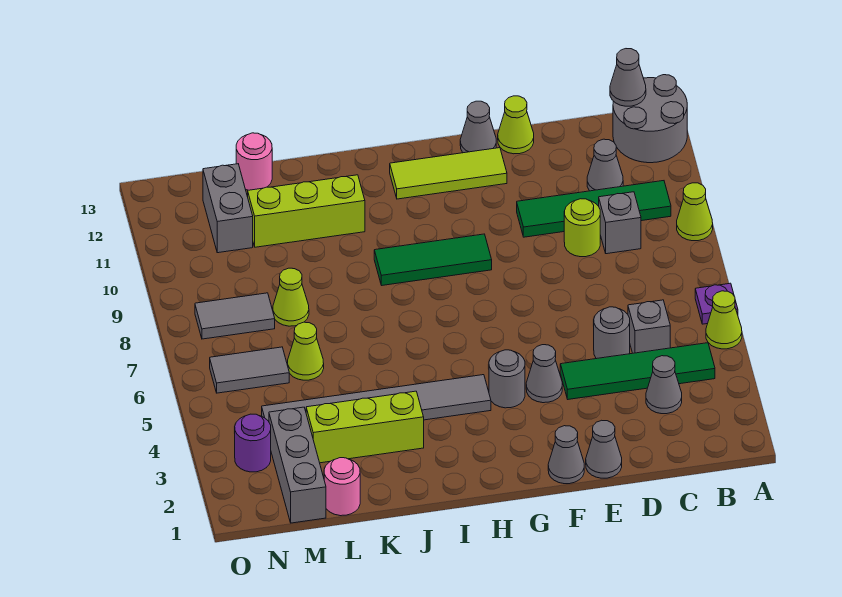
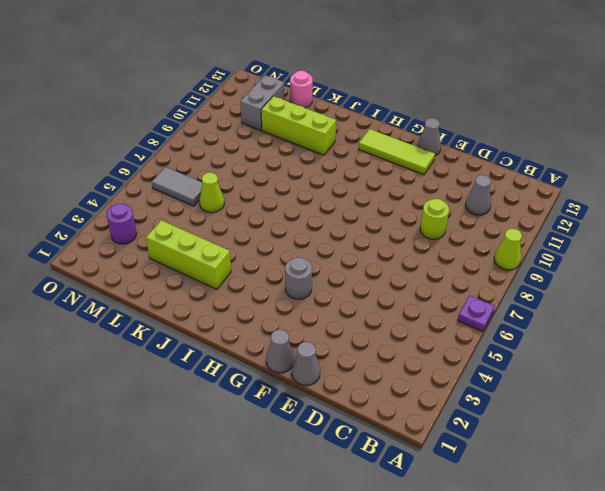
none -> lime 1x1 cone [706,291,742,349]
none -> grey 2x2 round brick [613,75,687,163]
none -> green 1x4 tile [560,343,715,399]
none -> green 1x4 tile [517,181,671,237]

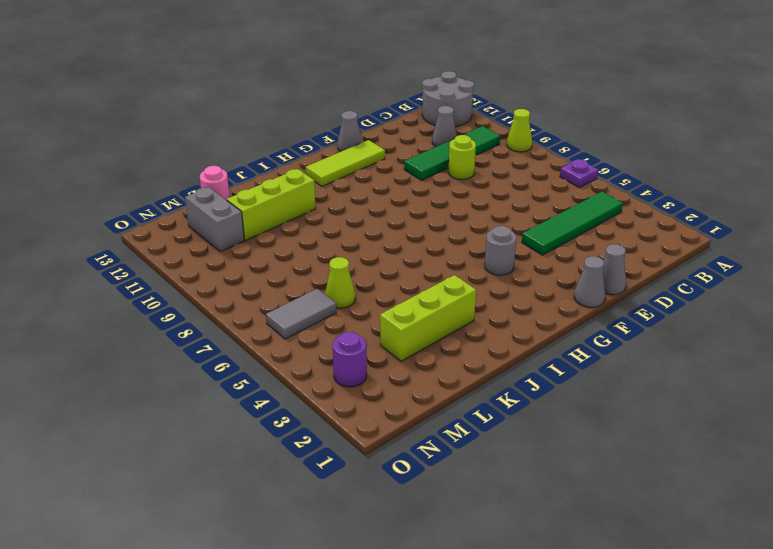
none -> lime 1x1 cone [706,291,742,349]
none -> grey 1x1 cone [646,356,682,414]
none -> grey 1x1 brick [628,300,670,353]
none -> grey 1x1 brick [599,192,641,254]

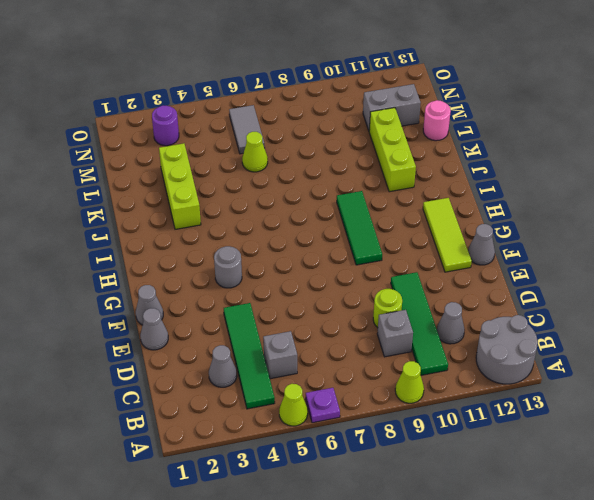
none -> grey 1x1 round brick [593,307,630,359]
none -> lime 1x1 cone [498,96,534,154]
none -> grey 1x1 cone [526,345,562,403]
none -> grey 1x6 tile [262,375,491,421]

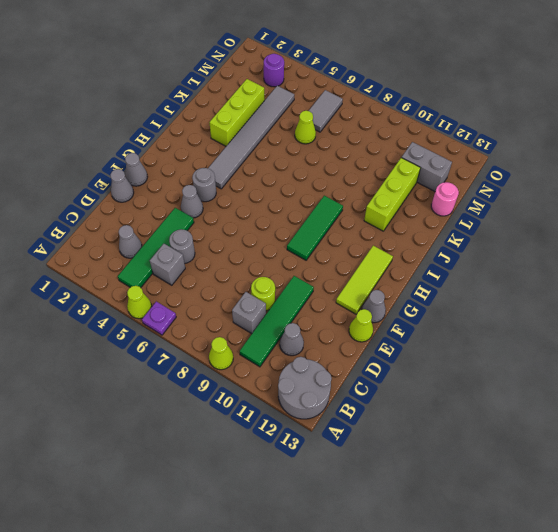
none -> pink 1x1 round brick [324,458,360,516]
none -> lime 1x1 cone [273,268,309,326]
none -> grey 1x3 brick [269,407,326,523]
none -> grey 1x2 tile [195,293,275,339]

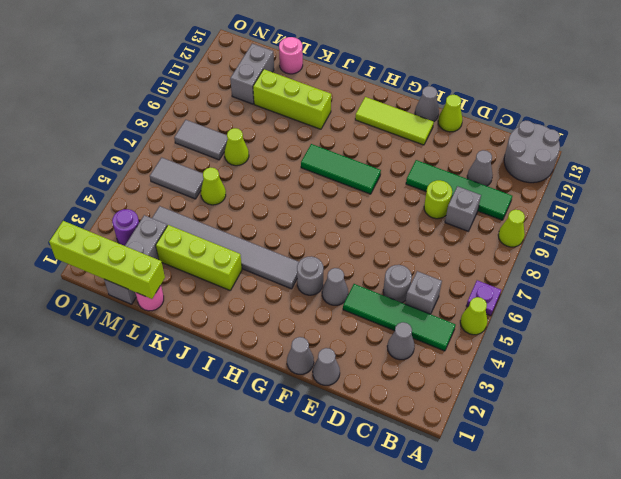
lime 1x4 brick [49,221,165,299] -> none
none -> grey 1x1 cone [610,49,646,106]

